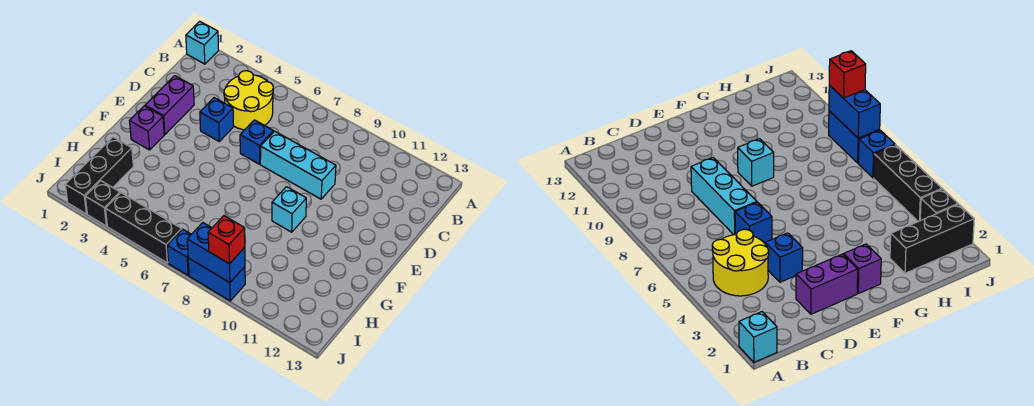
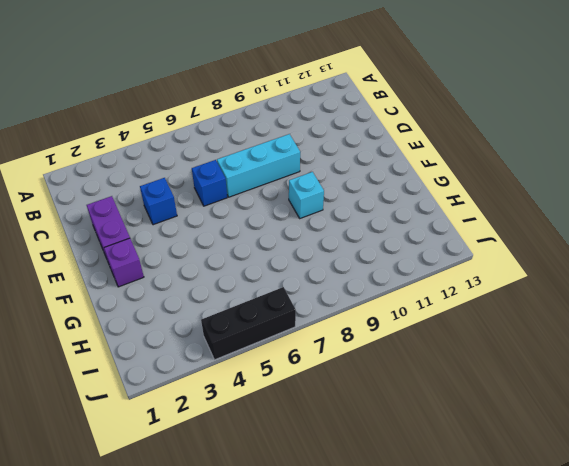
none -> cyan 1x1 brick [186,21,219,64]
none -> yellow 2x2 round brick [224,71,273,130]
none -> black 1x3 brick [65,137,133,214]

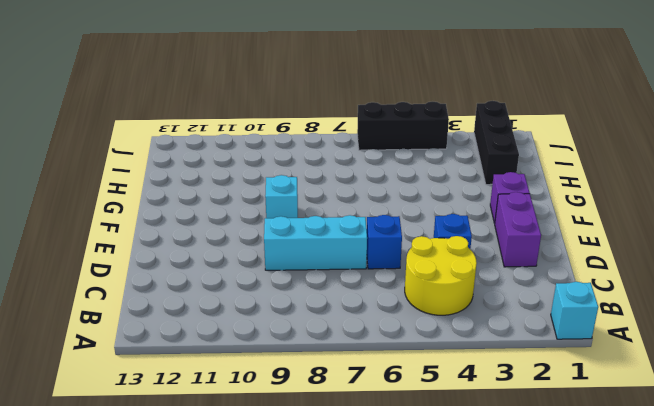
none -> black 1x1 brick [85,181,120,226]
none -> blue 1x1 brick [167,229,191,275]
none -> blue 1x2 brick [188,258,245,301]

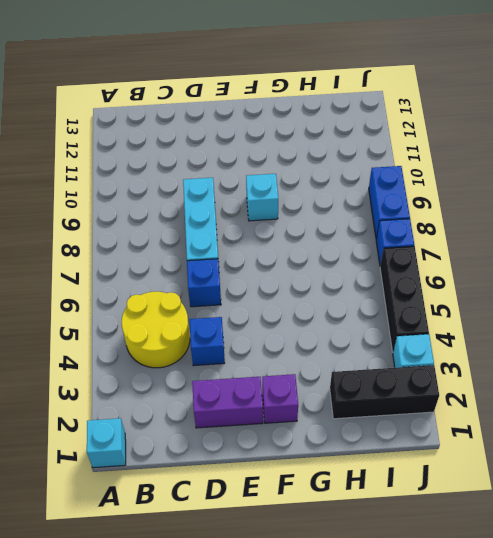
cyan 1x1 brick [393,334,434,368] -> black 1x1 brick [85,181,120,226]
none -> blue 1x2 brick [187,223,245,283]
none -> red 1x1 brick [208,216,245,264]

